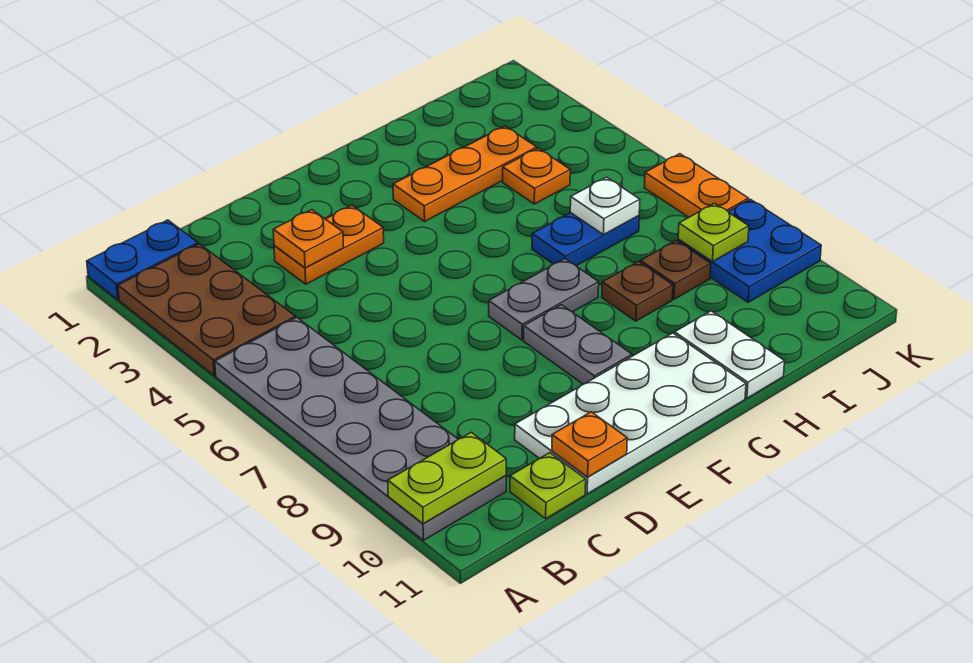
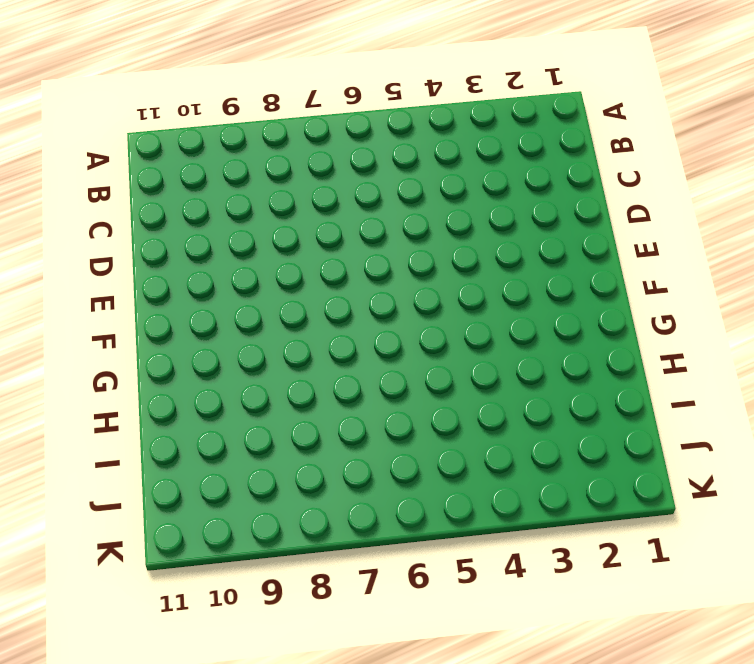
none -> blue 1x2 plate [87,220,198,300]
none -> brown 2x3 plate [118,244,295,376]
none -> grey 2x6 plate [215,317,506,540]

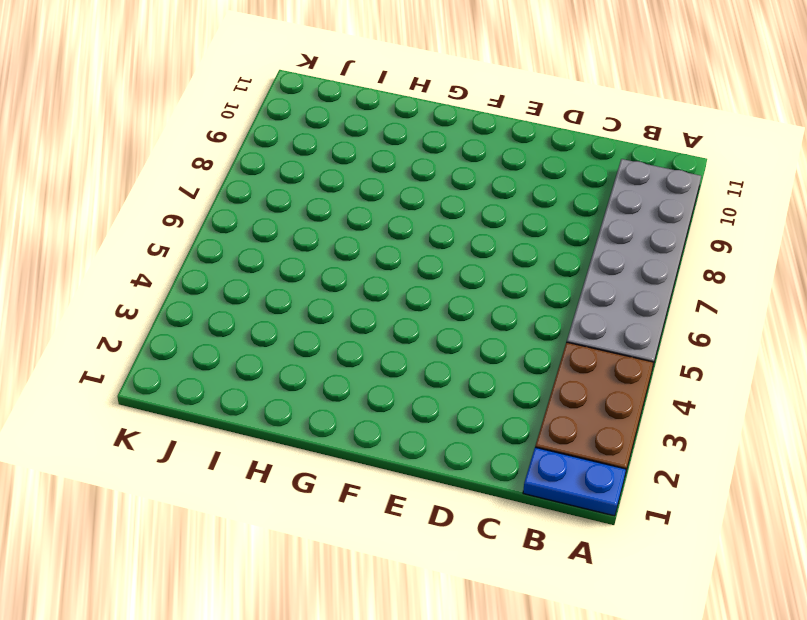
none -> lime 1x1 plate [510,453,586,519]
none -> orange 1x2 plate [274,205,384,284]
none -> white 2x4 plate [515,333,746,494]

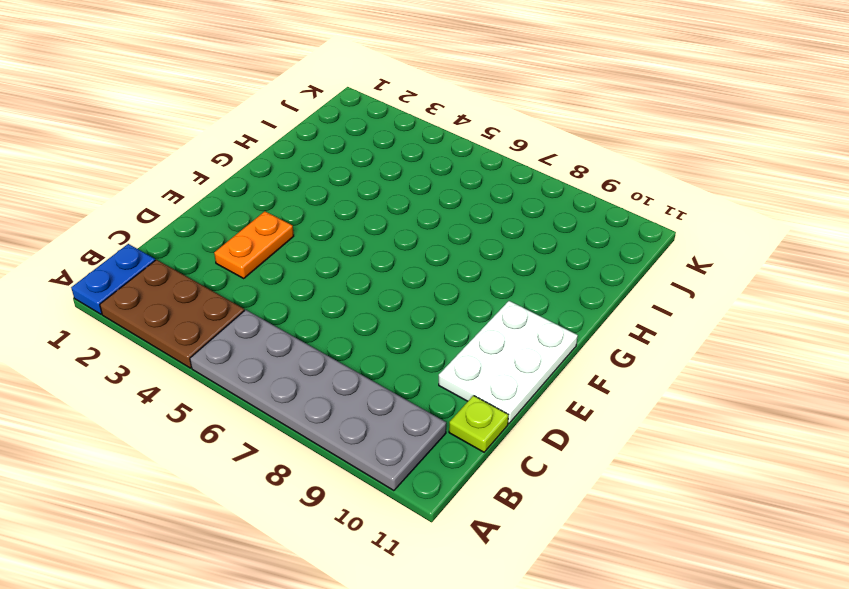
white 2x3 plate [439,301,578,424] -> white 2x4 plate [515,333,746,494]
none -> grey 1x2 plate [489,259,599,340]
none -> grey 1x2 plate [524,305,632,384]
none -> orange 1x3 plate [393,126,537,221]

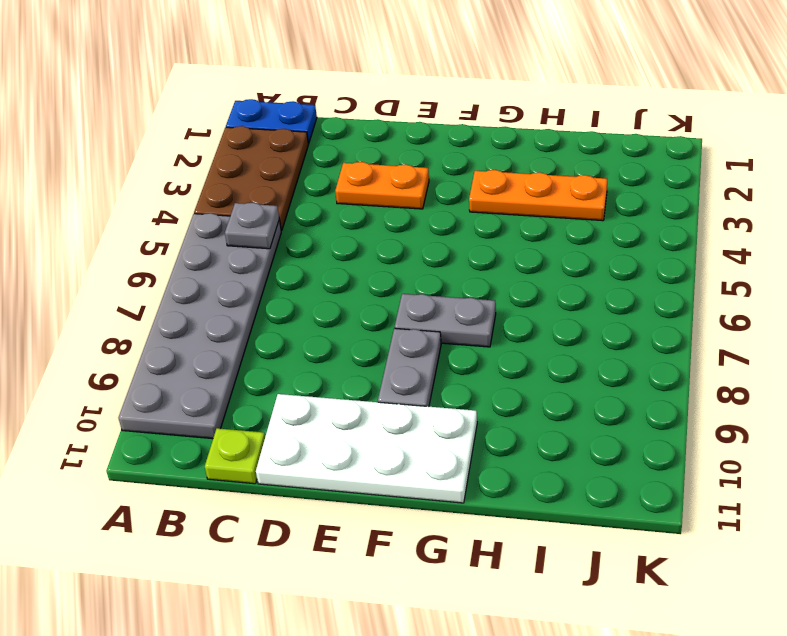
grey 1x1 plate [225,203,279,249] -> none
none -> blue 1x2 plate [532,213,639,266]
none -> brown 1x1 plate [602,262,673,321]
none -> white 1x2 plate [675,311,784,398]

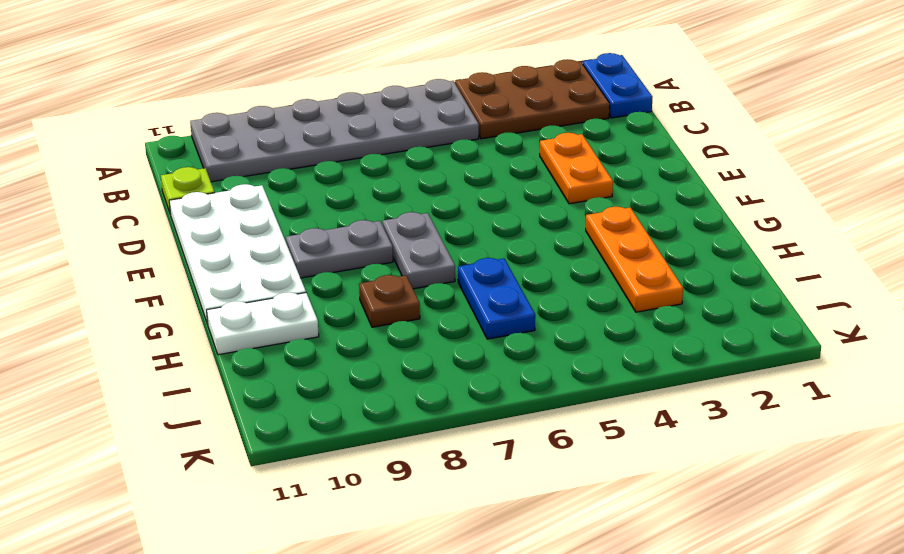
none -> orange 1x1 plate [503,148,570,204]
none -> brown 1x1 plate [640,241,711,299]
none -> blue 2x2 plate [678,199,821,302]

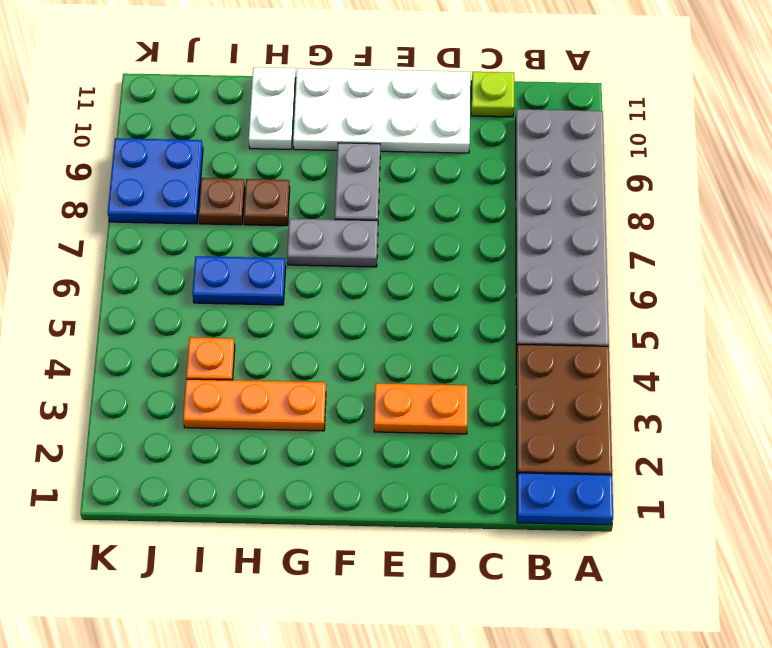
none -> orange 1x2 plate [644,154,748,217]
none -> lime 1x2 plate [388,432,506,524]
none -> orange 1x1 plate [273,210,344,268]

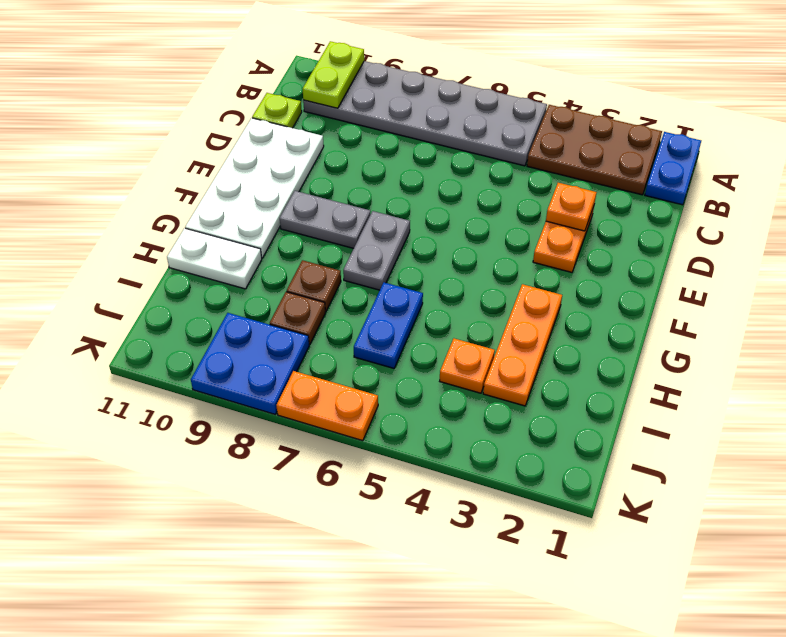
none -> orange 1x1 plate [552,412,627,477]
none -> white 1x1 plate [570,177,640,235]
none -> lime 1x1 plate [678,203,749,262]

